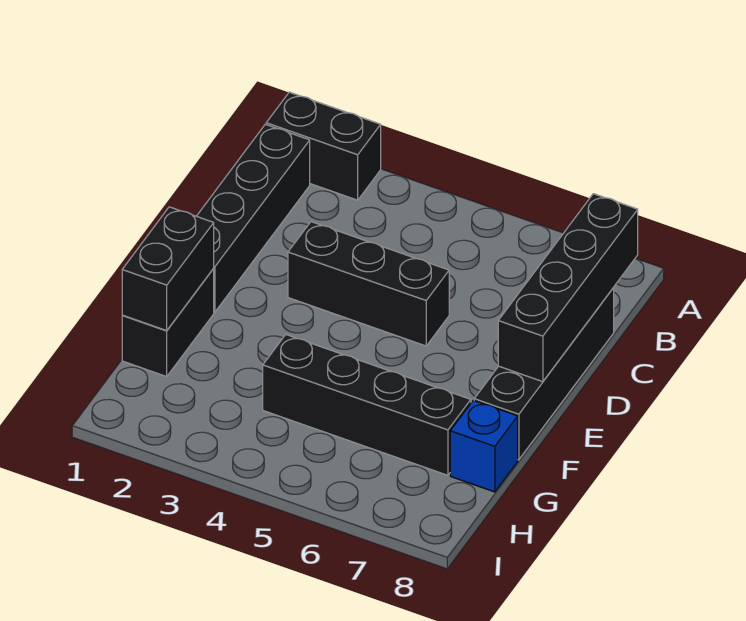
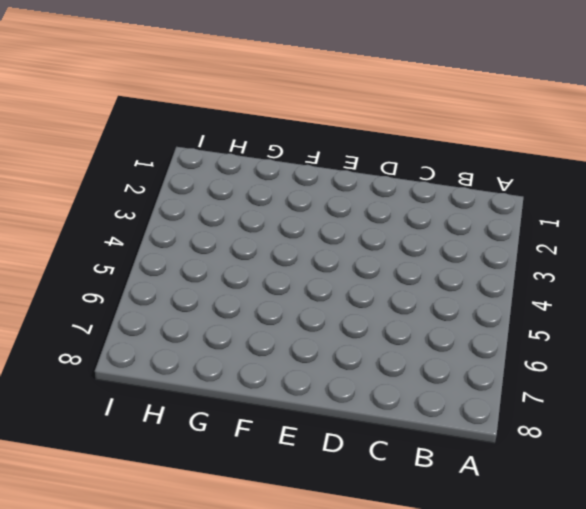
none -> black 1x2 brick [266,92,381,200]
none -> black 1x4 brick [197,124,310,312]

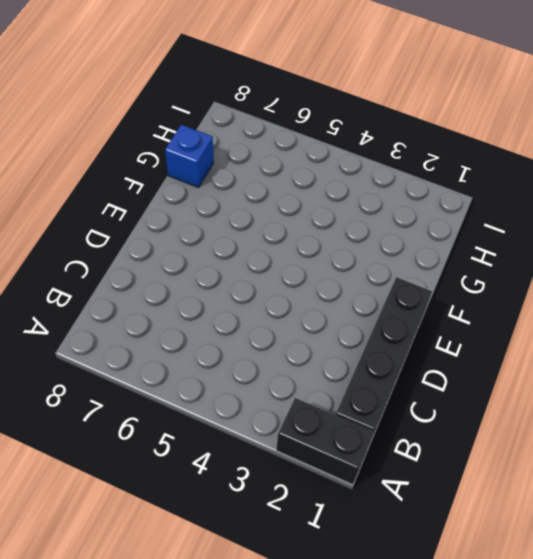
none -> black 1x4 brick [474,288,614,460]
none -> black 1x3 brick [288,222,449,346]

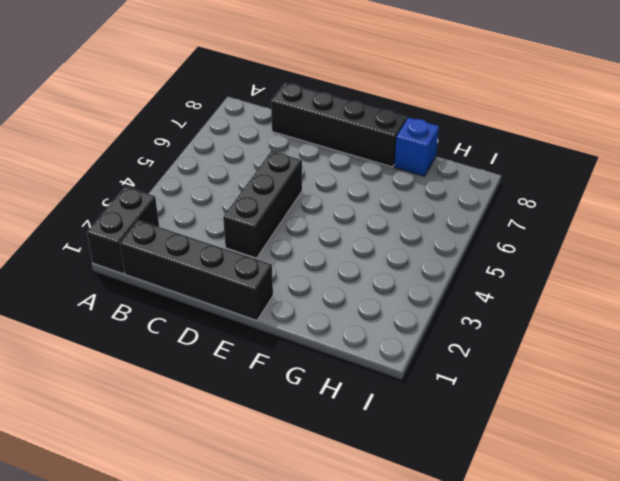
none -> black 1x2 brick [122,269,214,377]
none -> black 1x4 brick [263,335,471,475]

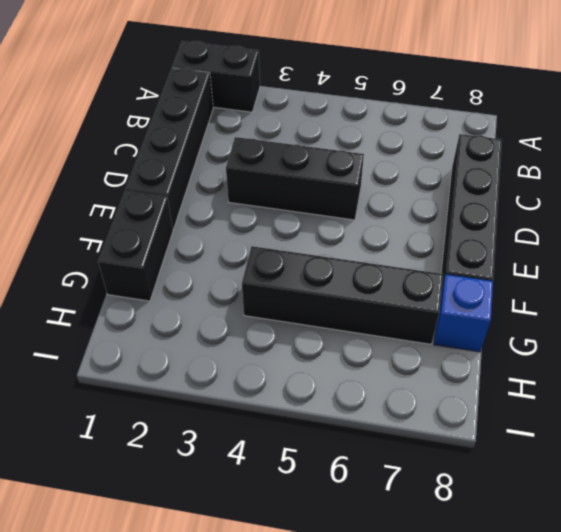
none -> black 1x4 brick [498,194,638,382]
none -> black 1x2 brick [122,207,214,331]

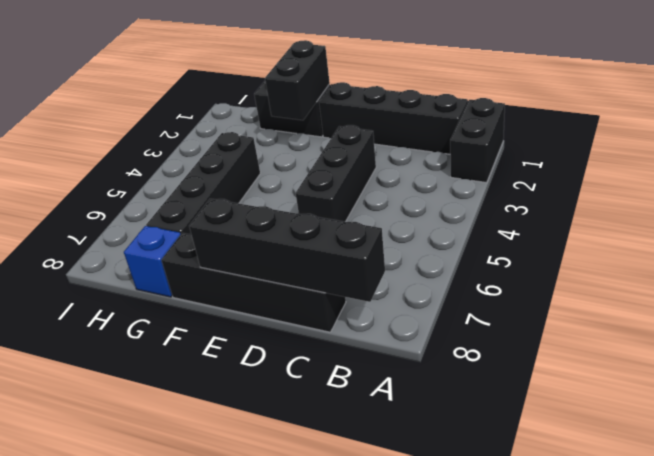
black 1x2 brick [265,40,330,120] -> black 1x2 brick turned to [122,207,214,331]

